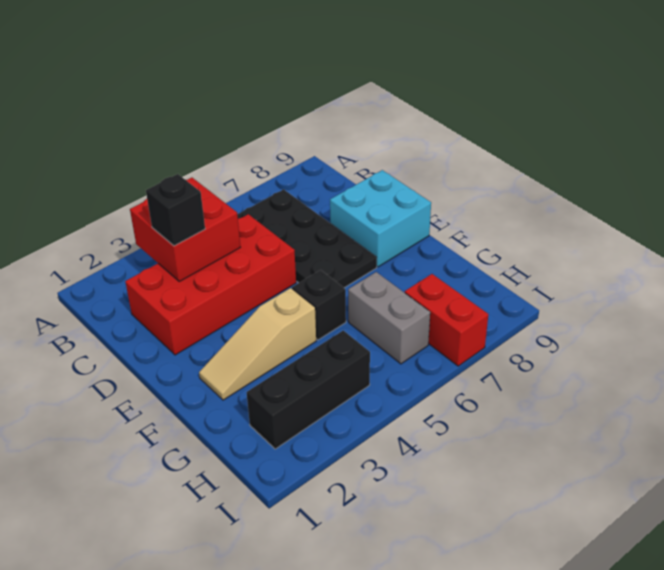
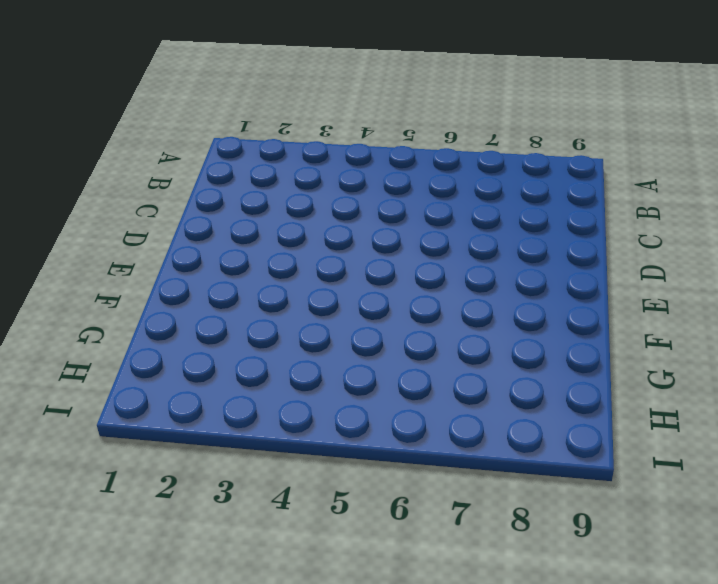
none -> black 2x4 plate [237,189,377,288]
none -> red 2x4 brick [125,214,296,355]

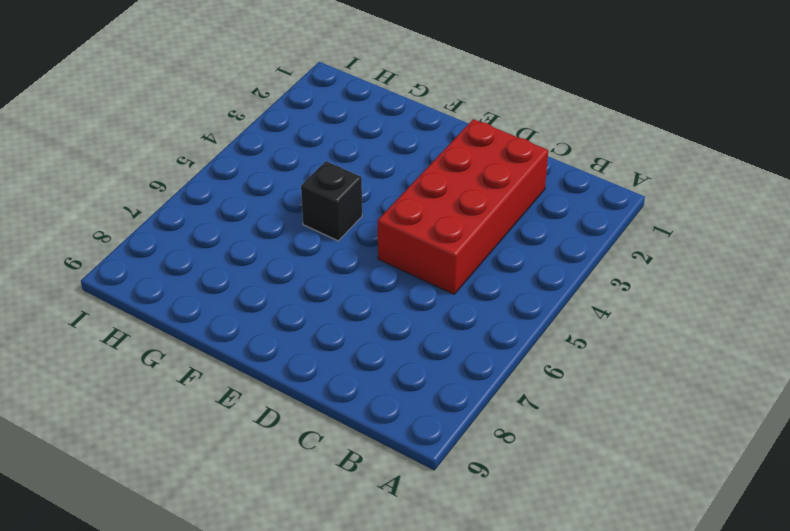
none -> black 2x4 plate [237,189,377,288]
none -> cyan 2x2 brick [330,170,431,267]

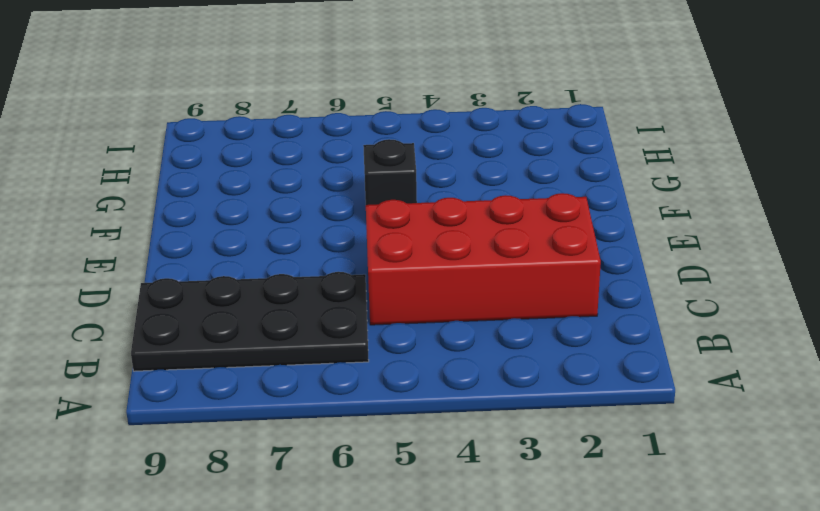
black 2x4 plate [131,272,369,371] -> black 2x4 plate turned to [237,189,377,288]
none -> cyan 2x2 brick [330,170,431,267]
none -> tan 1x3 slope [199,288,316,400]

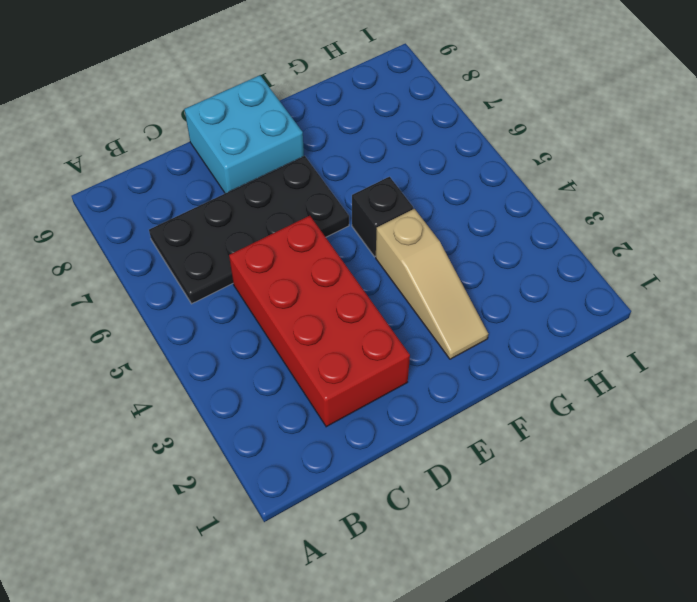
none -> grey 1x2 brick [348,272,430,364]
none -> black 1x3 brick [246,330,370,449]

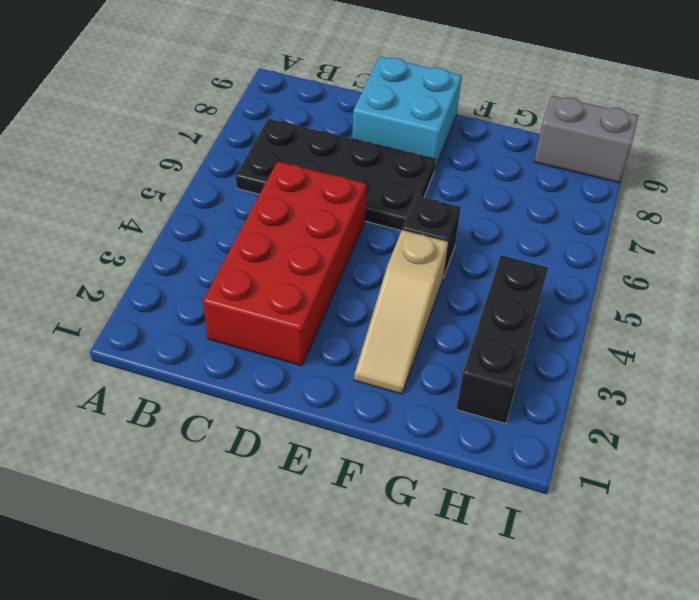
grey 1x2 brick [534,95,639,183] -> grey 1x2 brick moved to [348,272,430,364]
none -> red 1x2 brick [404,274,488,366]
none -> red 2x2 brick [130,178,240,281]

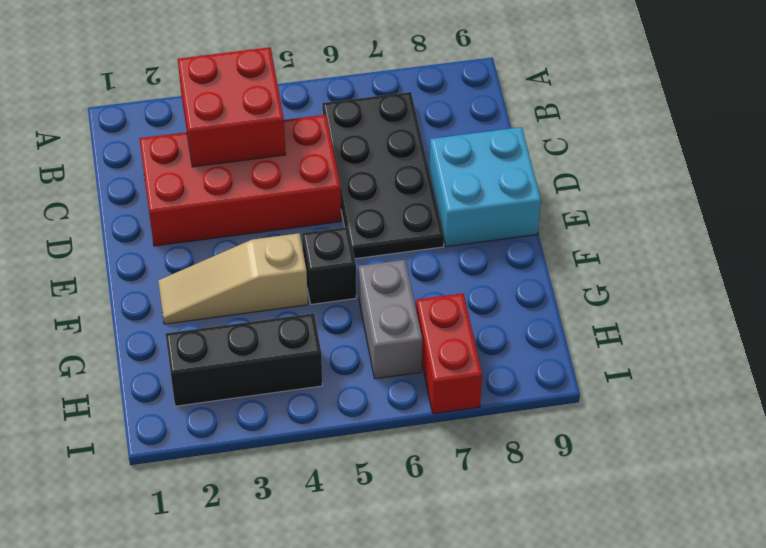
none -> black 1x1 brick [146,174,205,246]

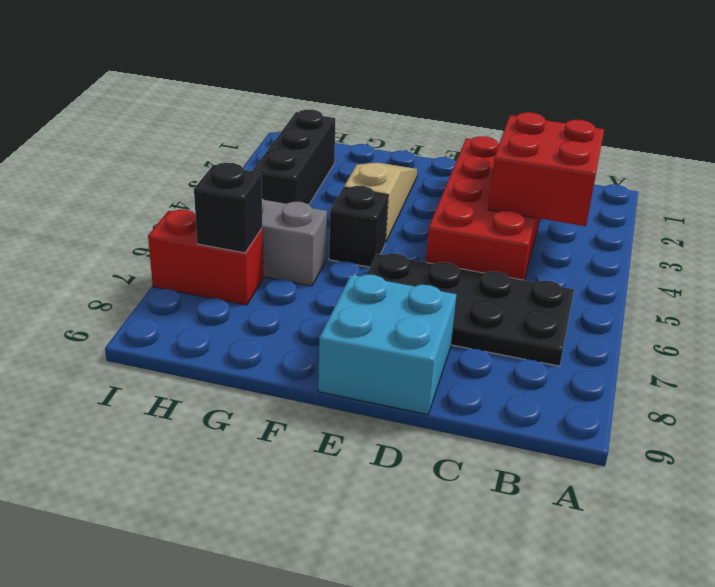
black 1x1 brick [194,163,262,253] -> black 1x1 brick moved to [146,174,205,246]

